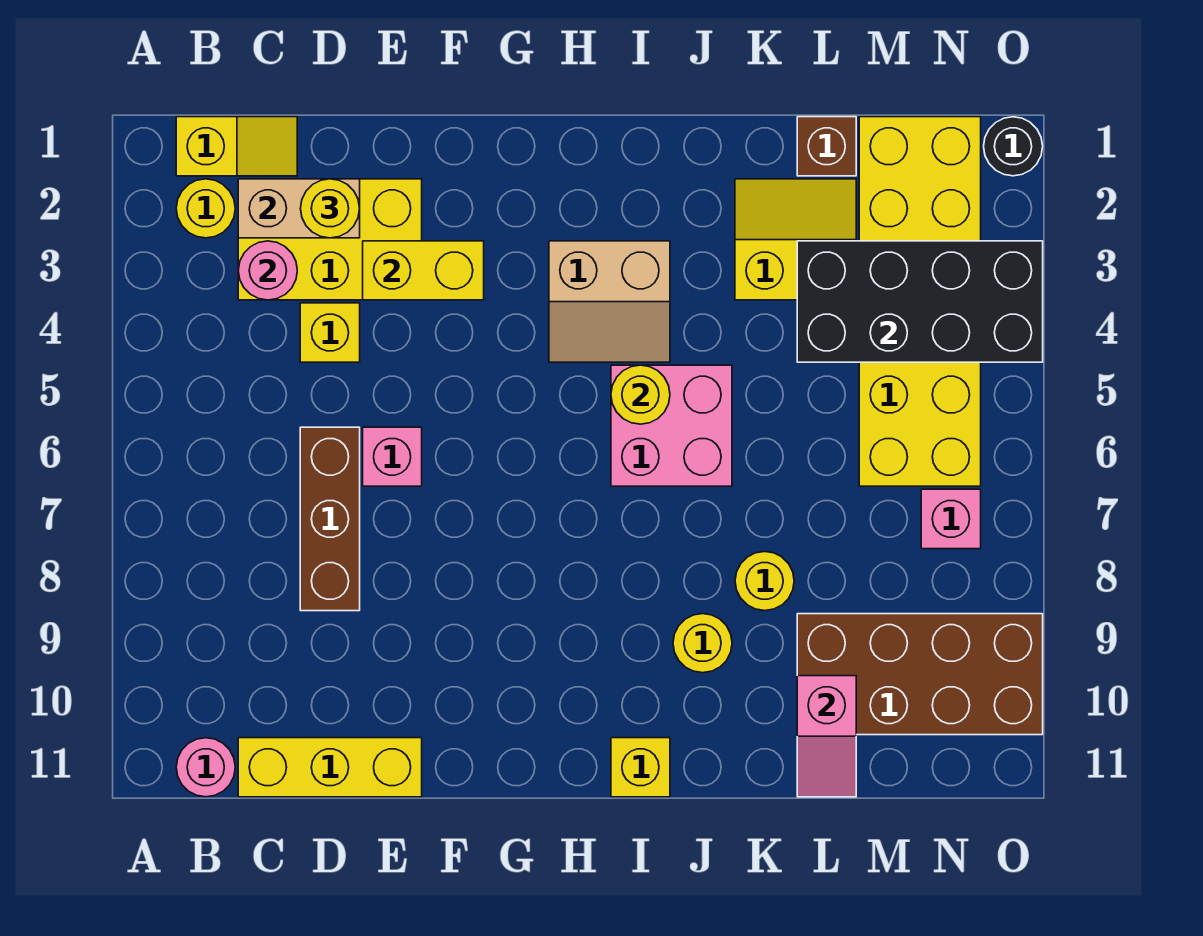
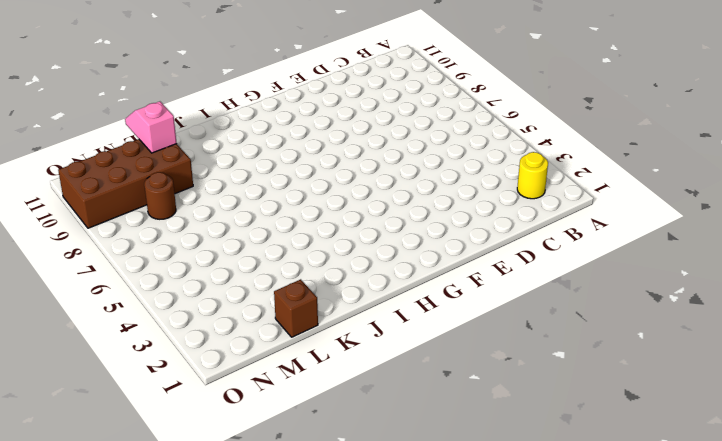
brown 1x1 round brick [144,172,176,219] -> none
none -> yellow 1x2 slope [176,117,297,176]
none -> pink 1x1 round brick [176,738,235,797]
none -> yellow 2x3 brick [238,179,422,300]

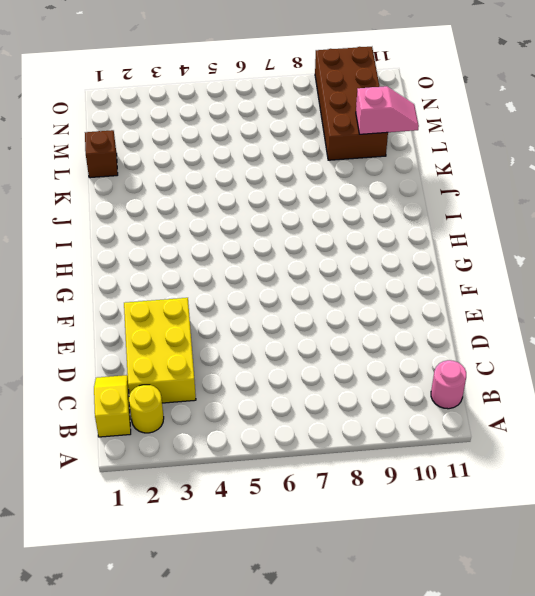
none -> yellow 1x3 brick [238,738,422,797]
none -> yellow 1x1 brick [300,303,360,362]
none -> brown 1x3 brick [300,427,360,611]

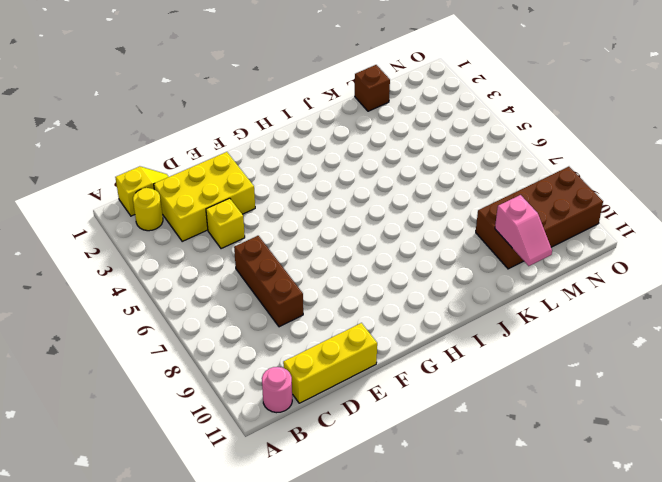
none -> pink 1x1 brick [363,427,422,486]
none -> tan 2x2 slope [549,241,670,362]
none -> pink 2x2 brick [611,365,732,486]

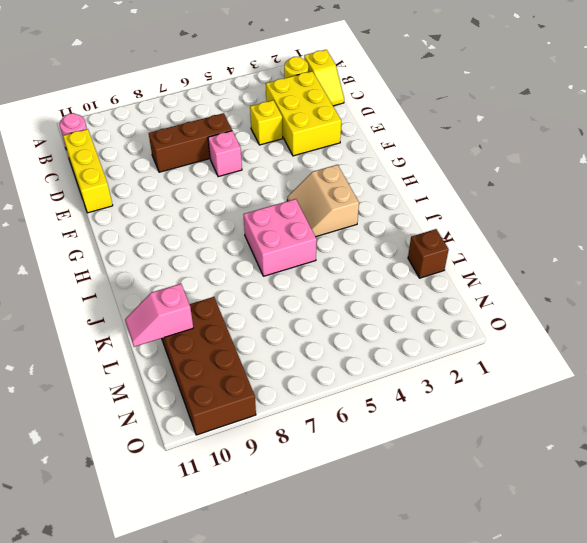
none -> yellow 1x1 brick [611,738,670,797]
none -> yellow 1x1 round brick [673,614,732,673]
none -> yellow 2x2 slope [735,179,856,300]

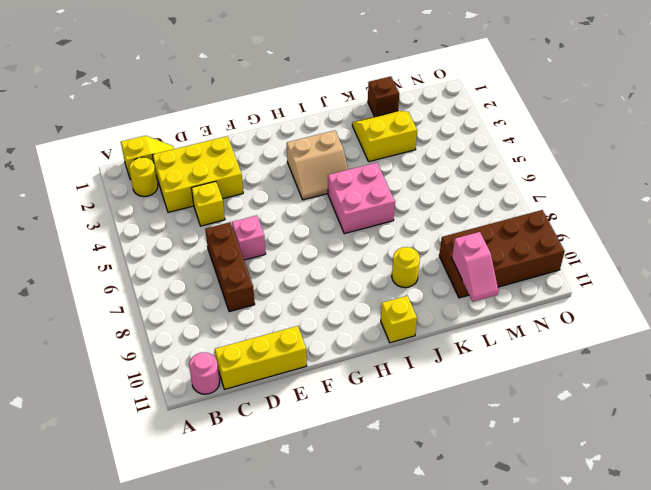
none -> yellow 1x1 round brick [735,552,794,611]
none -> yellow 2x6 brick [859,117,981,486]
none -> pink 1x1 brick [921,489,981,549]

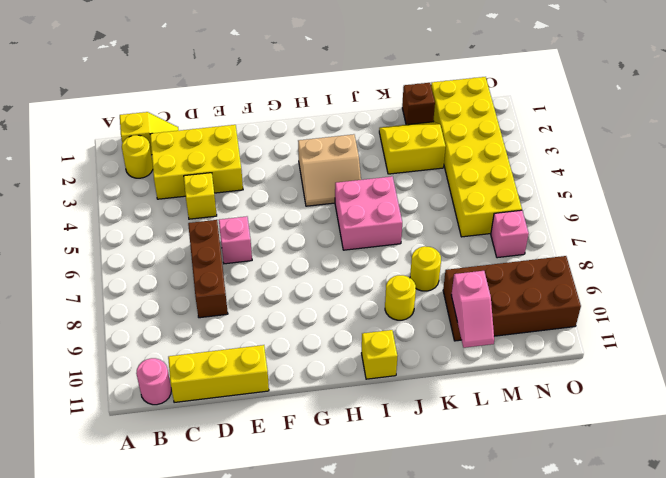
none -> black 1x1 round brick [984,117,1043,176]
none -> tan 1x2 brick [238,179,360,238]
none -> pink 1x1 round brick [238,241,297,300]

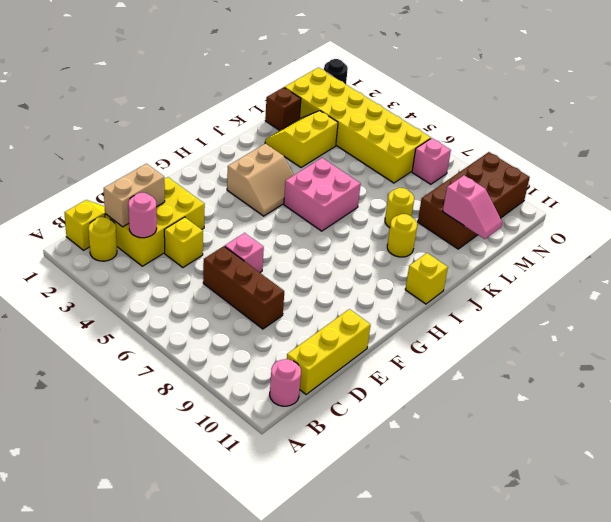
none -> yellow 1x2 brick [363,241,484,300]
none -> yellow 1x1 round brick [611,365,670,424]
none -> black 2x4 brick [797,241,1043,362]

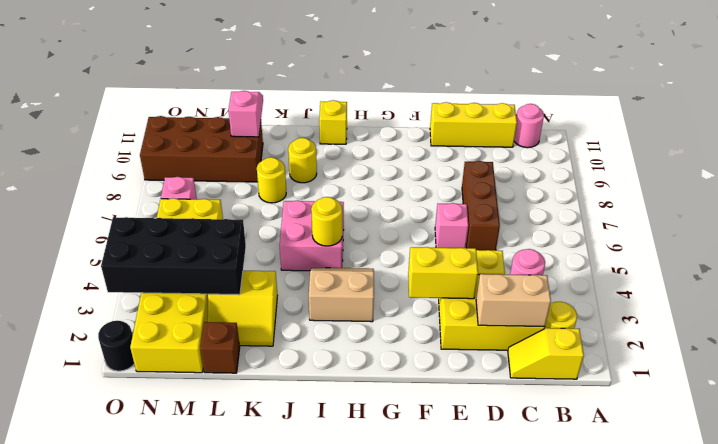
none -> yellow 1x1 round brick [301,179,360,238]

